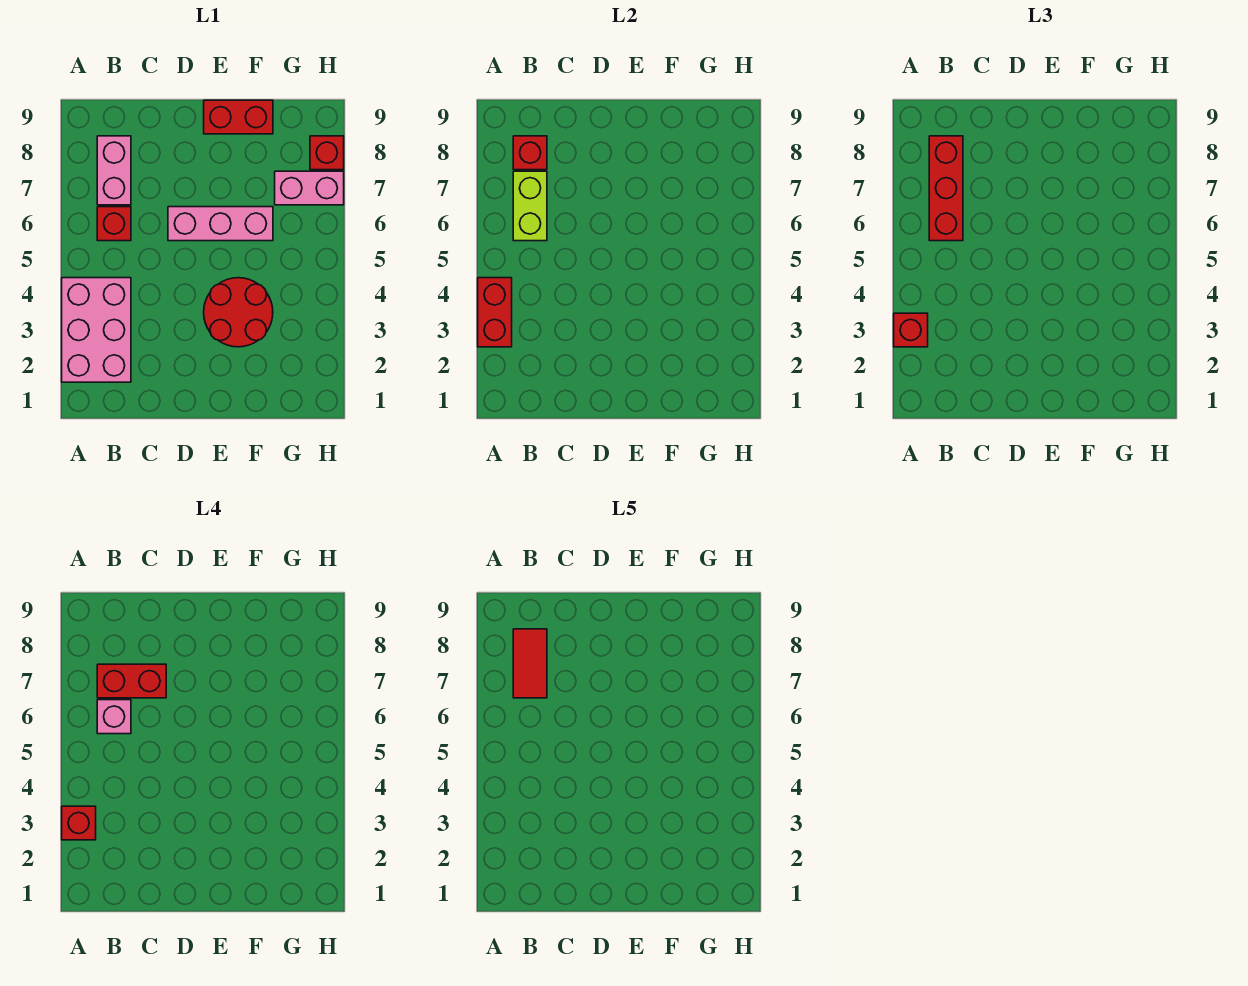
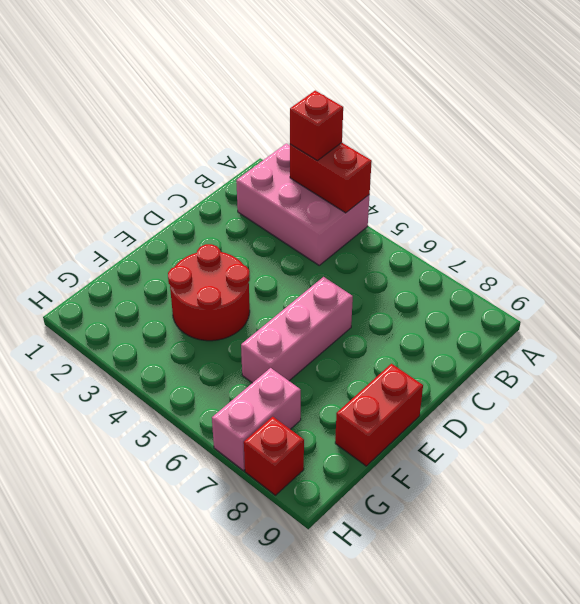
none -> red 1x1 brick [97,207,131,241]
none -> pink 1x2 brick [97,136,131,205]
none -> lime 1x2 brick [513,171,547,241]

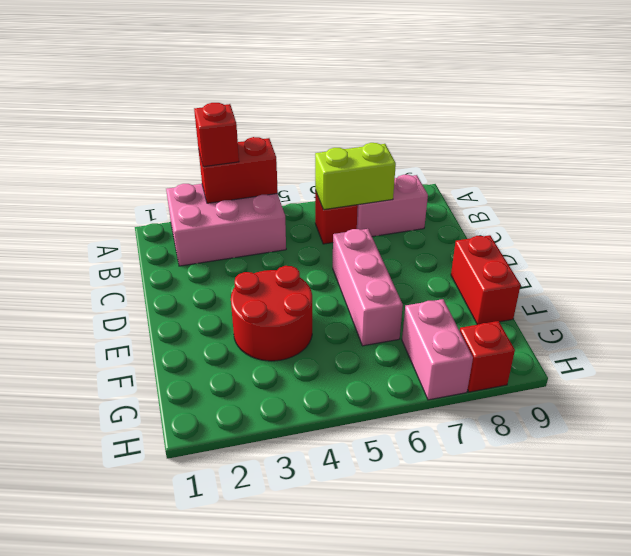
none -> red 1x1 brick [513,136,547,170]
none -> red 1x3 brick [929,136,963,241]
none -> red 1x1 brick [62,806,96,840]

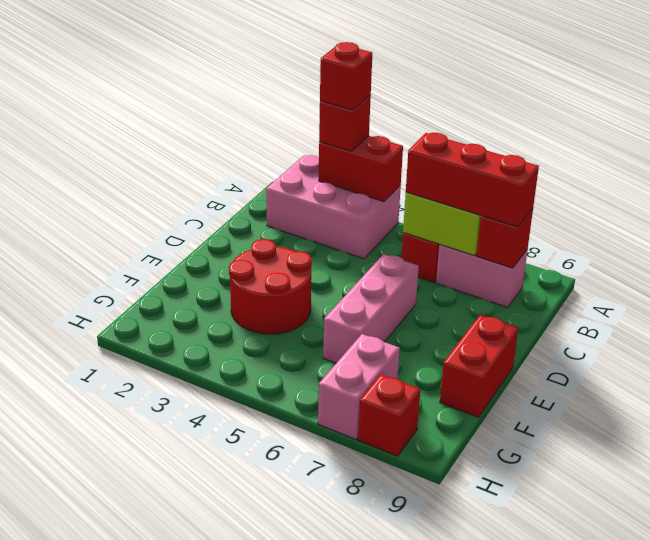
none -> pink 1x1 brick [97,700,131,734]
none -> red 1x2 brick [97,664,166,698]
none -> red 1x2 tile [513,629,547,698]

